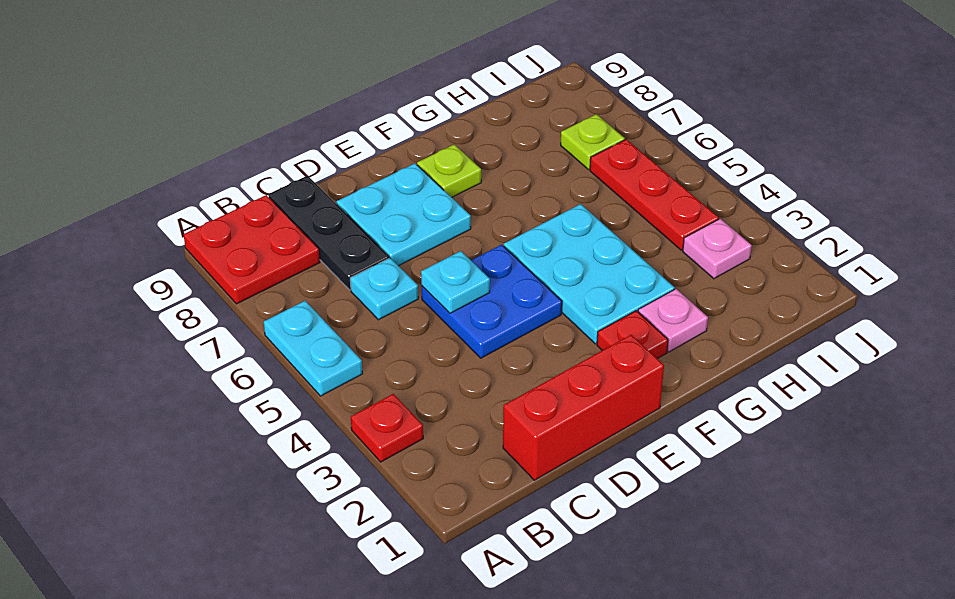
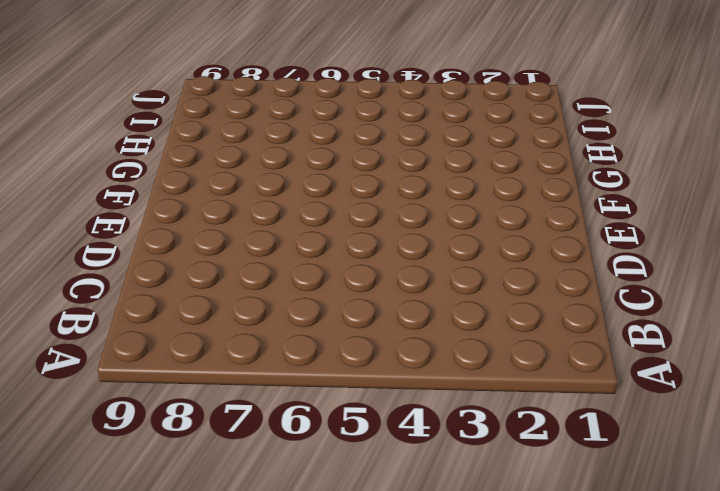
none -> red 1x1 plate [351,394,423,462]
none -> cyan 1x2 plate [264,301,362,396]
none -> red 2x2 plate [184,195,320,304]

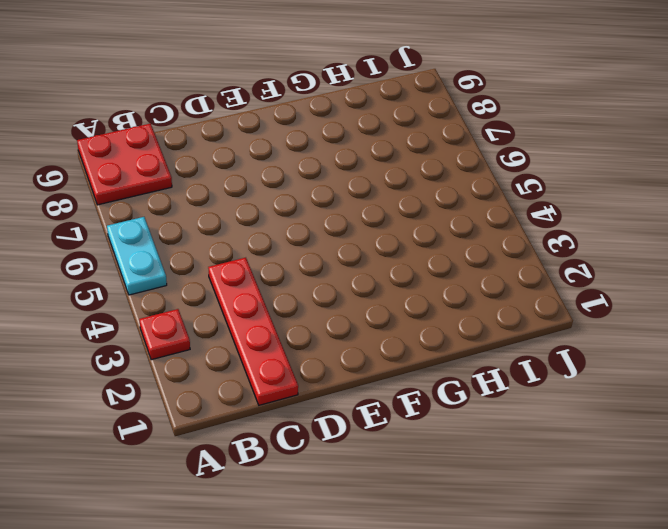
red 1x4 plate [208,258,298,405] -> red 1x3 brick [503,335,664,480]
none -> cyan 1x1 plate [350,258,418,320]
none -> black 1x3 plate [268,176,389,290]
none -> blue 2x2 plate [422,245,562,358]

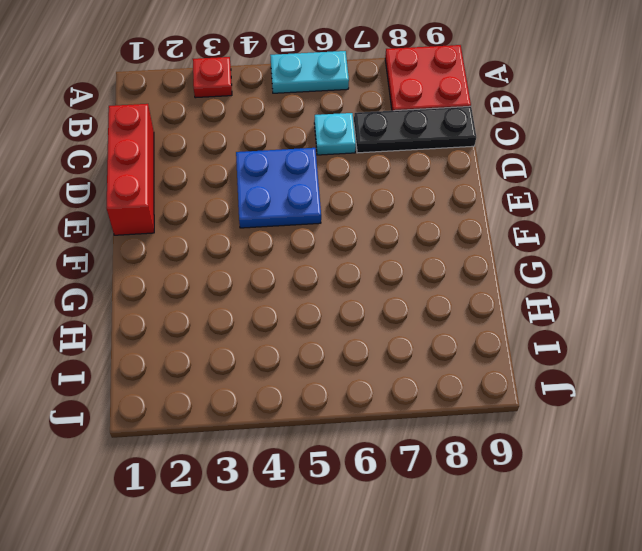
none -> cyan 2x2 plate [336,164,471,266]
none -> red 1x1 plate [597,311,668,359]
none -> cyan 2x3 plate [504,204,675,344]

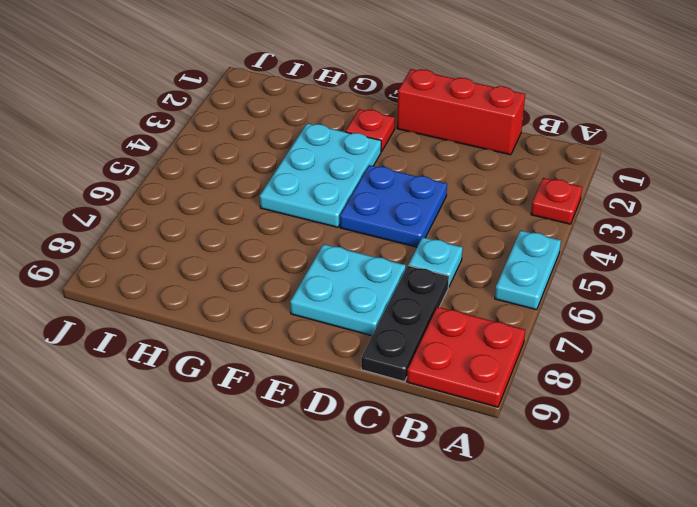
none -> lime 1x1 plate [417,145,481,197]
none -> pink 1x1 plate [638,289,708,352]
none -> pink 1x1 plate [683,219,752,279]

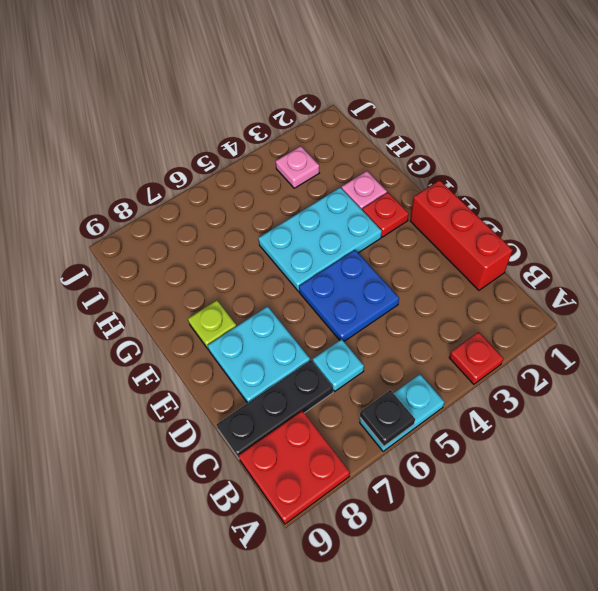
black 1x1 plate [360,390,415,446] -> none
none -> red 1x3 plate [590,139,719,250]
none -> lime 1x1 plate [561,114,625,170]
none -> cyan 1x1 plate [421,251,490,313]

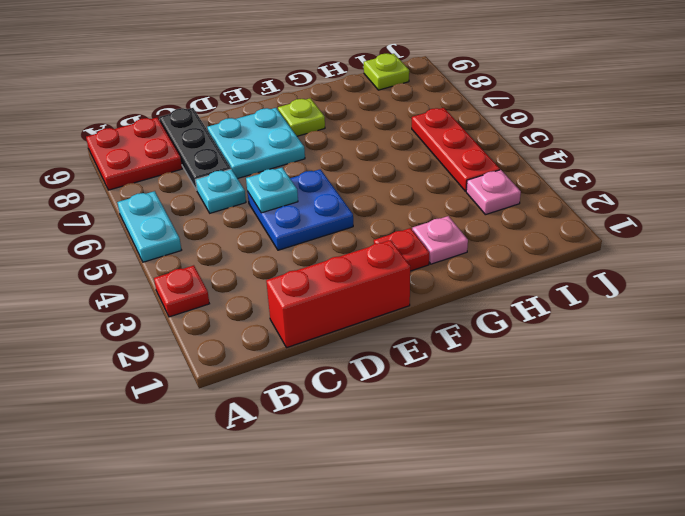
lime 1x1 plate [364,54,409,90] -> lime 1x1 plate moved to [561,114,625,170]
none -> cyan 2x3 plate [504,204,675,344]

